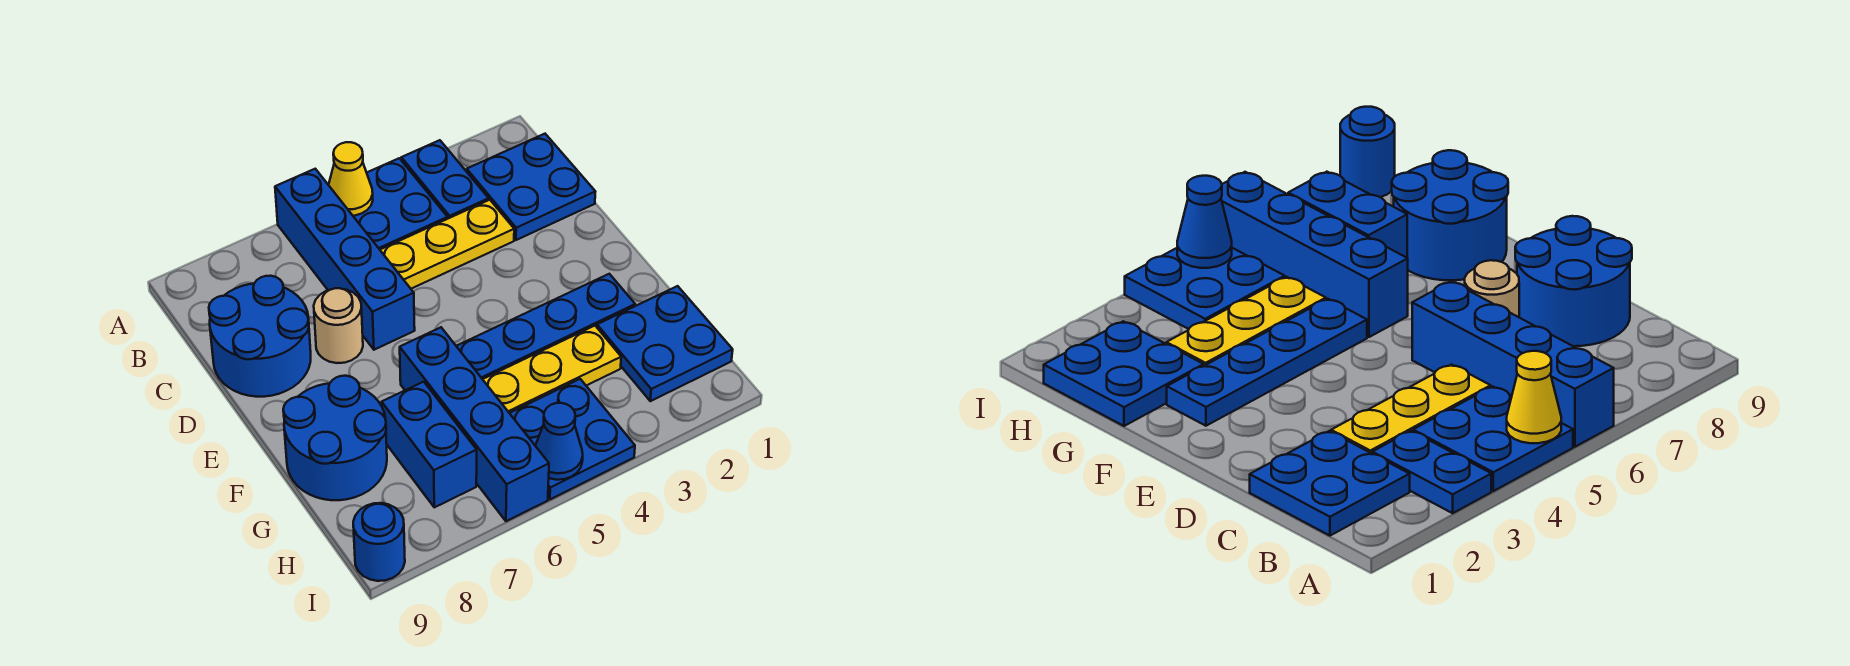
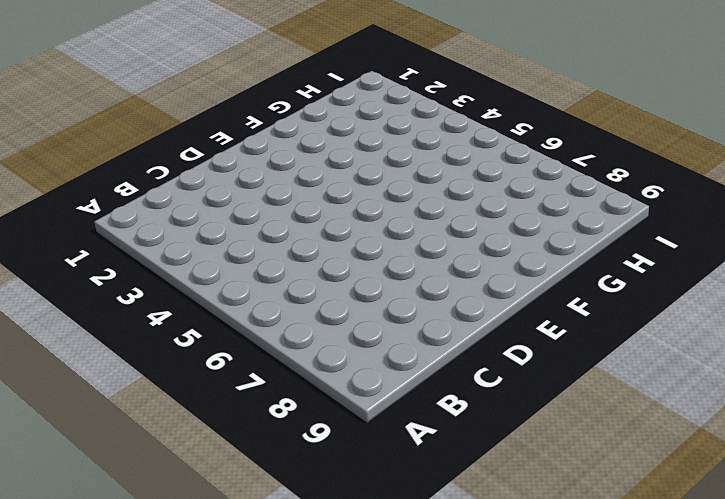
none -> blue 1x2 plate [401,140,489,218]
none -> blue 2x2 plate [353,158,448,249]
none -> blue 1x4 brick [275,169,415,350]

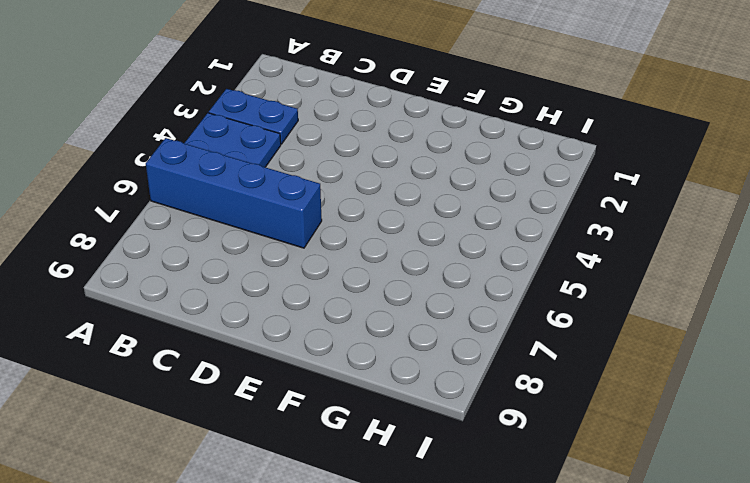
none -> blue 2x2 plate [467,134,595,240]
none -> yellow 1x3 plate [380,200,514,289]
none -> blue 2x2 round brick [209,276,311,397]

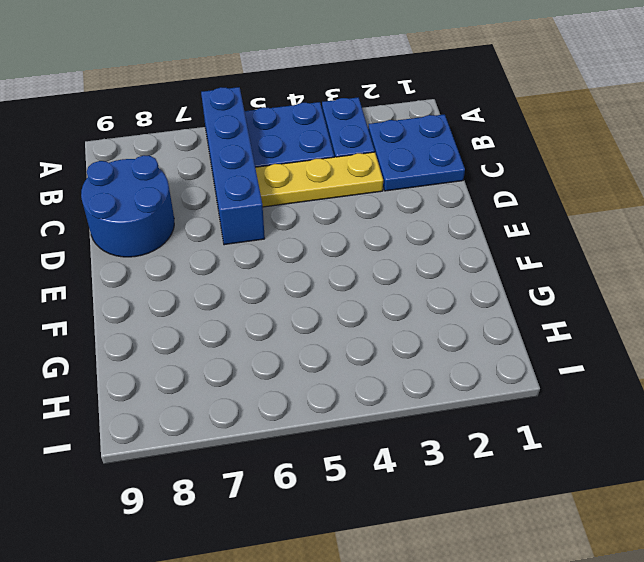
none -> tan 1x1 round brick [314,288,363,363]
none -> blue 1x4 plate [457,274,635,379]
none -> blue 1x4 brick [400,327,549,521]

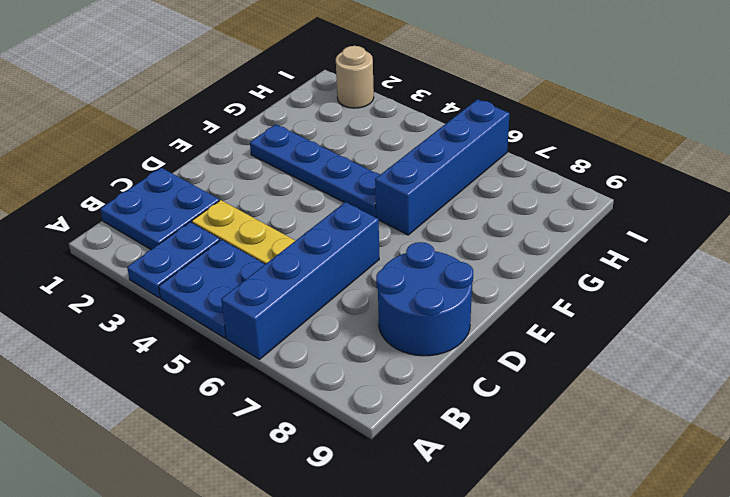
tan 1x1 round brick [336,46,374,108] -> tan 1x1 round brick moved to [314,288,363,363]
none -> blue 2x2 round brick [283,376,387,500]
none -> blue 2x2 plate [597,286,733,401]
none -> yellow 1x3 plate [483,326,621,413]

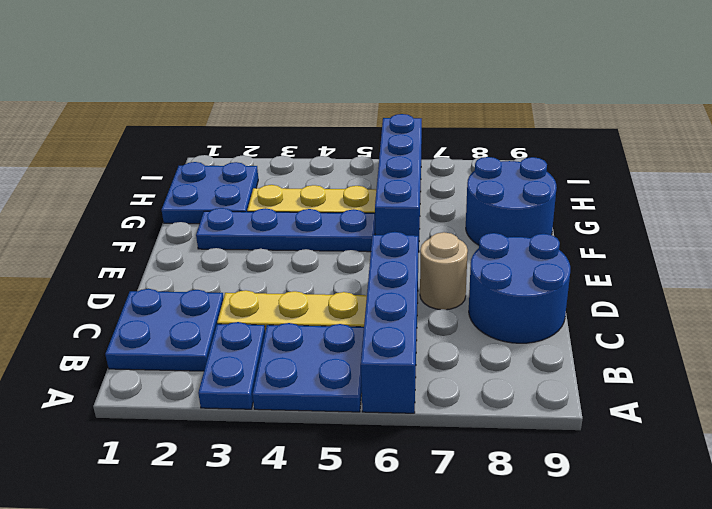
none -> blue 1x2 brick [382,382,477,507]
none -> blue 2x2 plate [510,379,635,499]
none -> blue 1x1 round brick [353,503,405,581]

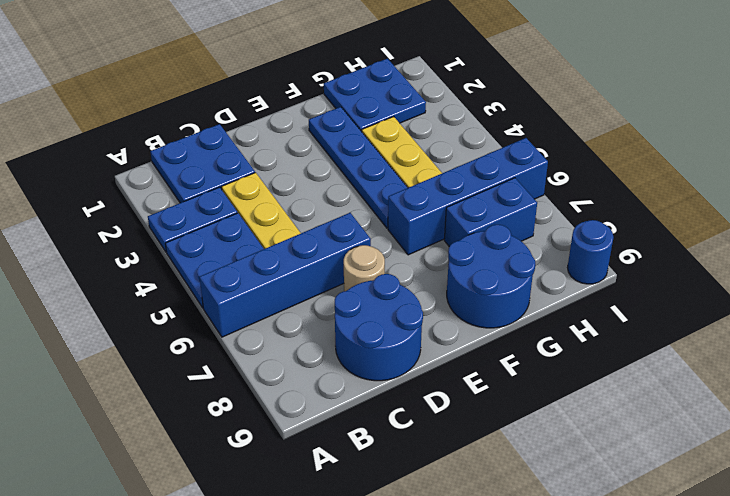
none -> blue 2x2 plate [510,379,635,499]
none -> yellow 1x1 cone [329,142,373,216]
none -> blue 1x1 cone [535,403,583,480]

